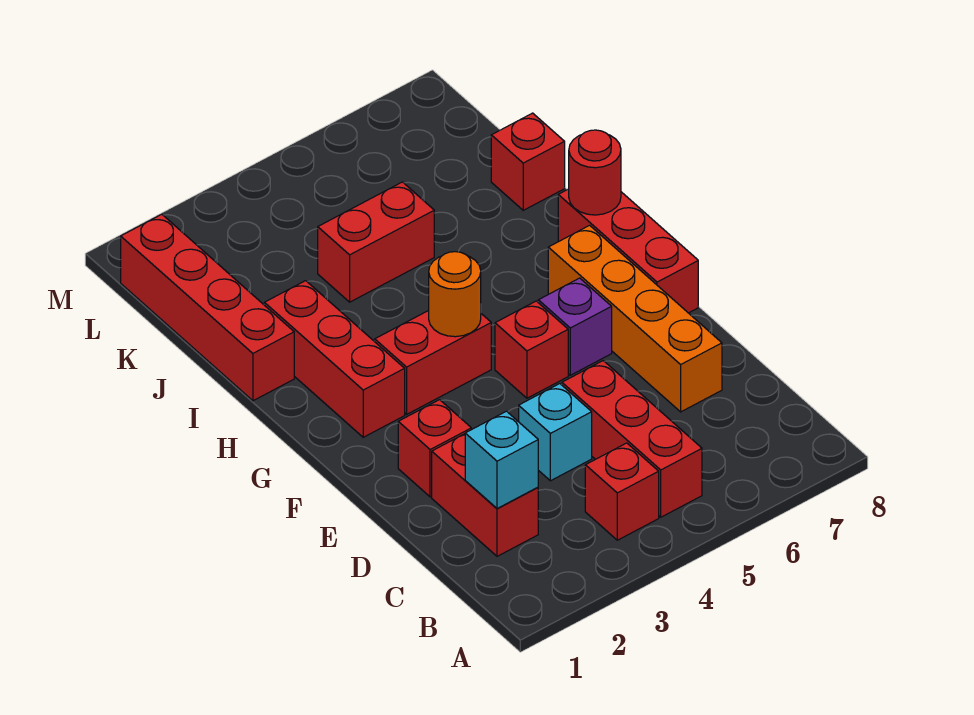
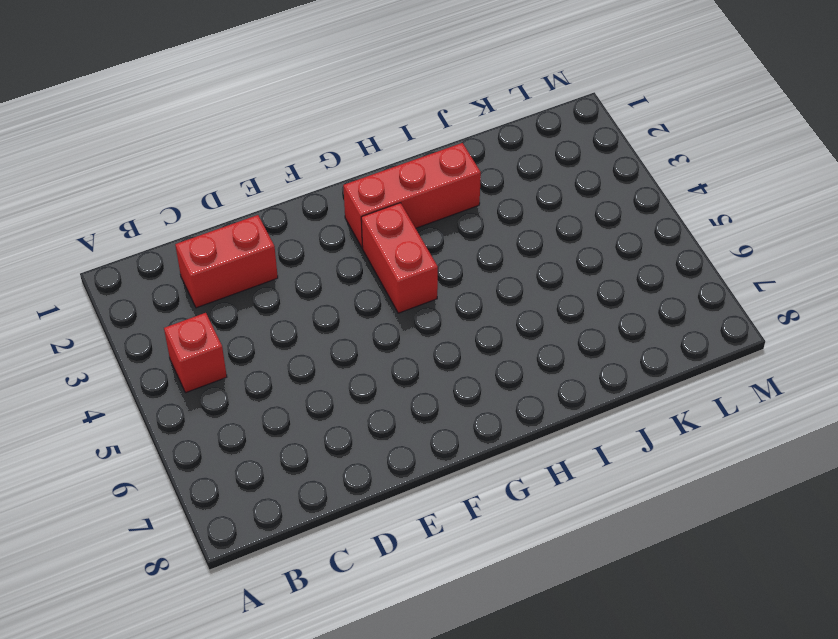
none -> red 1x3 brick [562,361,702,517]
none -> cyan 1x1 brick [519,384,592,481]
none -> orange 1x4 brick [548,225,722,412]

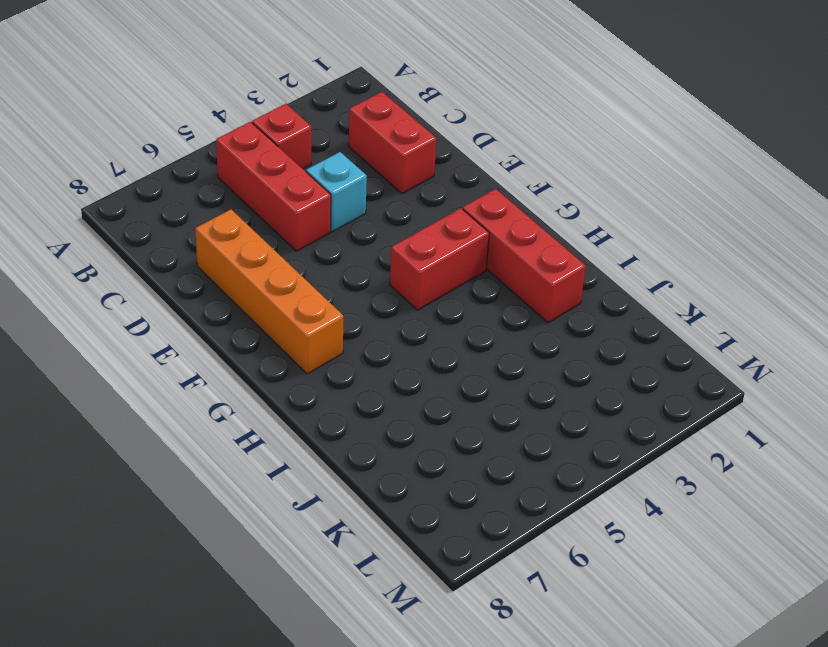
none -> red 1x1 brick [398,400,471,497]
none -> red 1x1 brick [495,301,568,398]
none -> purple 1x1 brick [538,278,612,375]

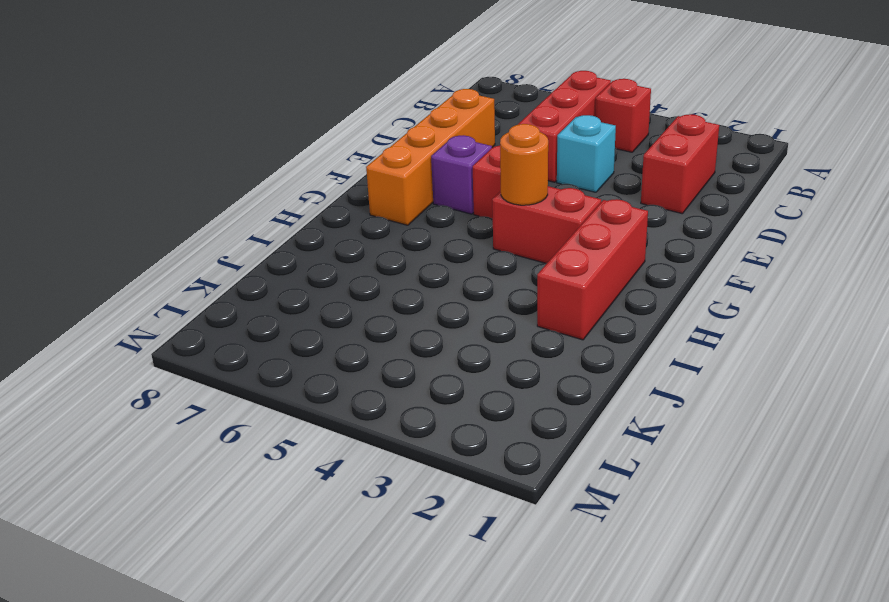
none -> red 1x1 brick [398,400,471,497]
none -> red 1x3 brick [558,189,698,313]
none -> red 1x4 brick [121,214,294,401]

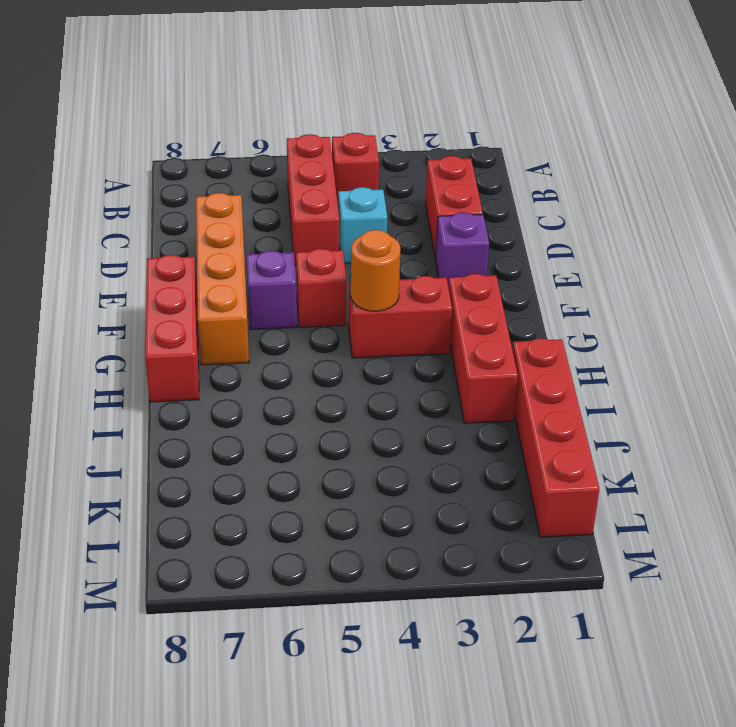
purple 1x1 brick [436,212,489,286] -> red 1x1 brick [398,400,471,497]
none -> red 1x2 brick [318,182,434,302]
none -> red 1x1 brick [491,113,565,210]
none -> cyan 1x1 brick [465,411,538,509]

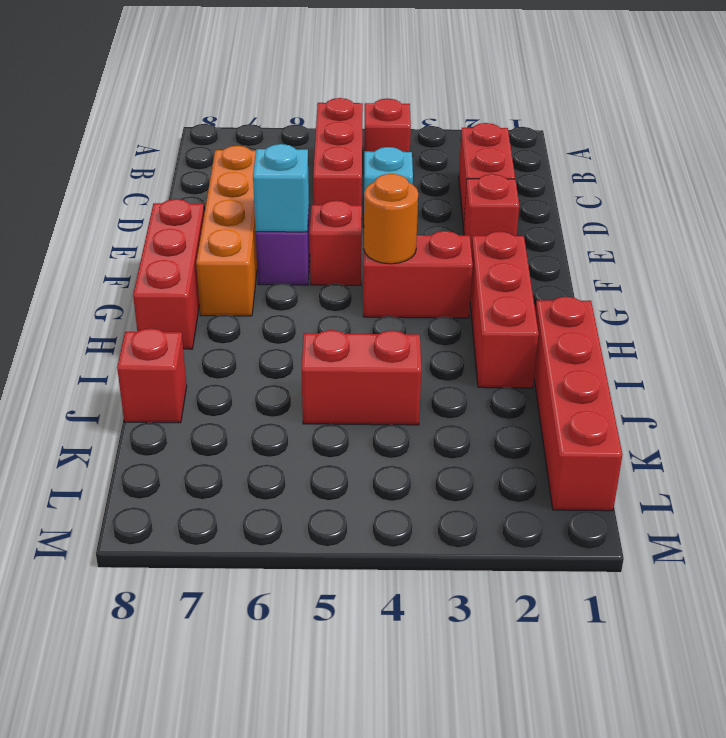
cyan 1x1 brick [253,144,309,232] -> cyan 1x1 brick moved to [465,411,538,509]
none -> red 1x1 round brick [569,130,621,215]

